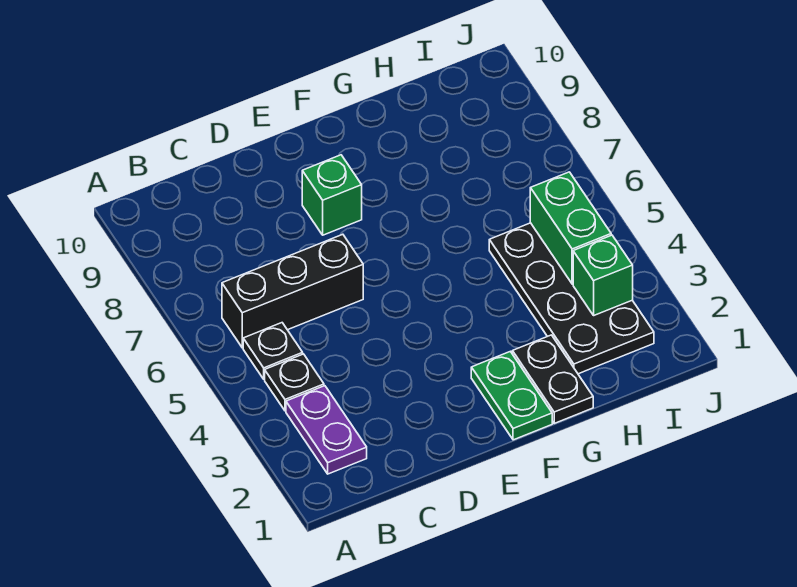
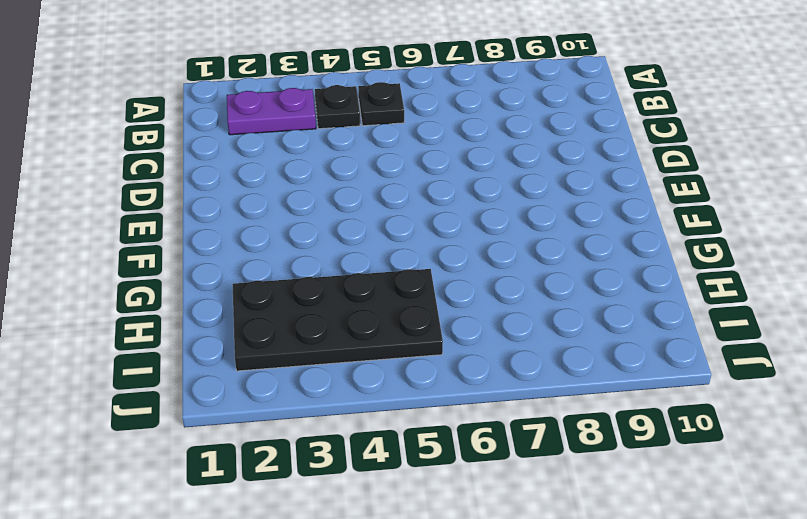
none -> black 1x3 brick [222,234,363,348]
none -> green 1x1 brick [302,155,362,235]

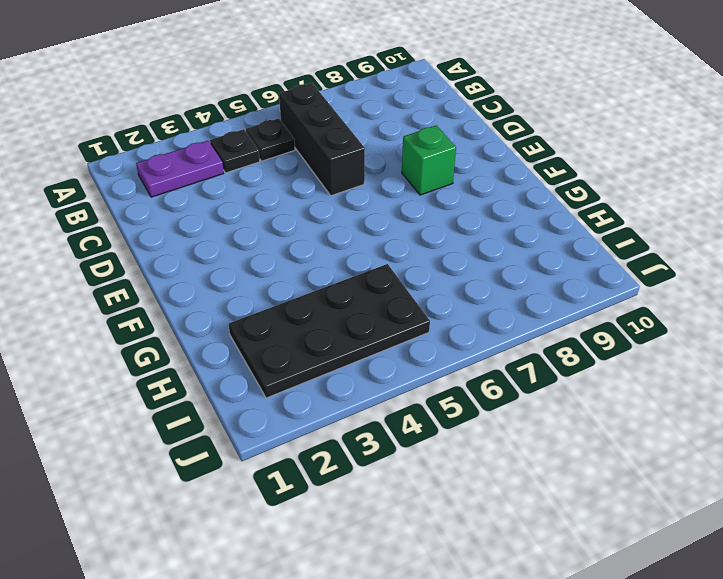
none -> green 1x2 plate [471,351,552,440]
none -> black 1x2 plate [512,335,593,423]

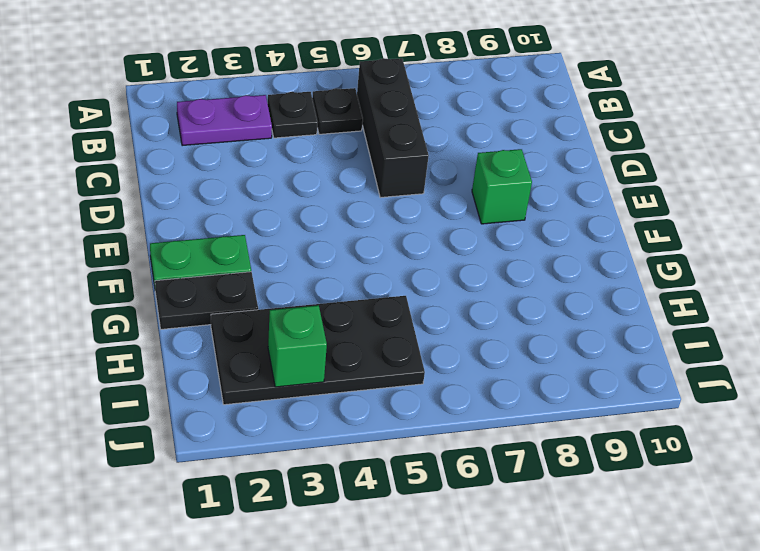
none -> green 1x2 brick [530,172,611,284]

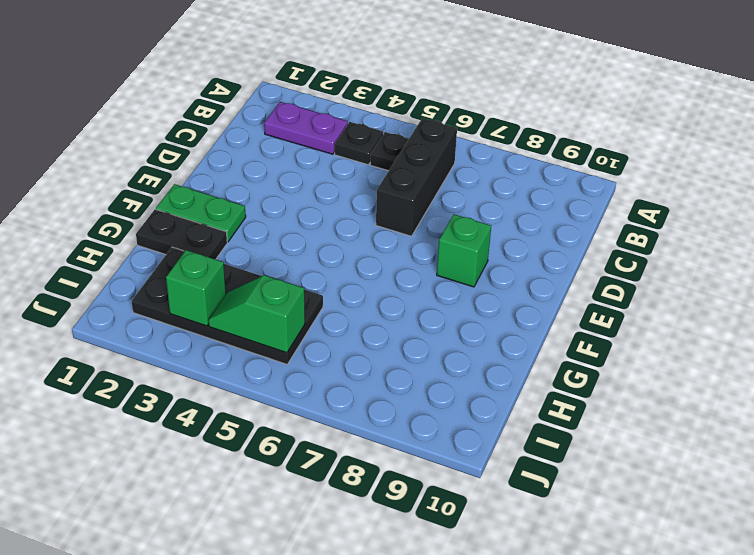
green 1x2 slope [209,275,305,353] -> green 1x2 brick [530,172,611,284]

